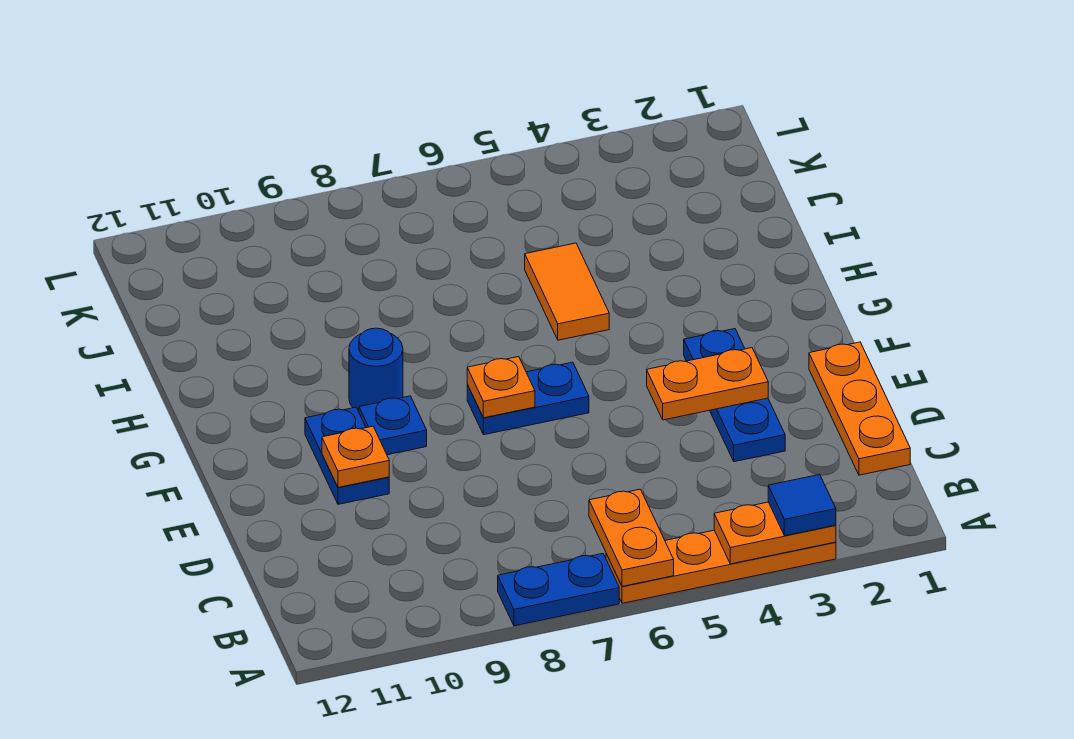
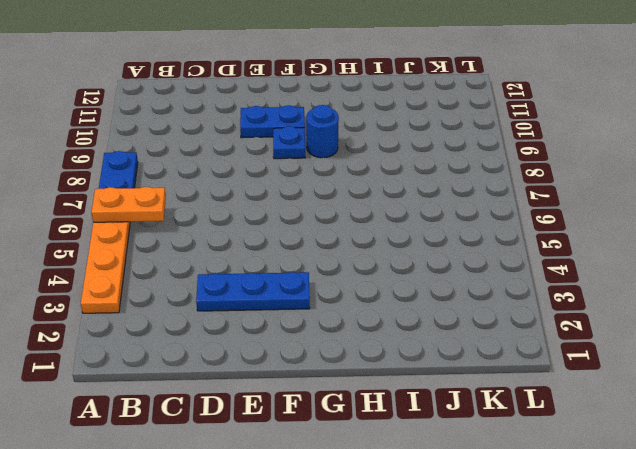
none -> orange 1x3 plate [809,342,910,475]
none -> blue 1x2 plate [467,362,589,435]
none -> orange 1x2 tile [525,243,609,340]

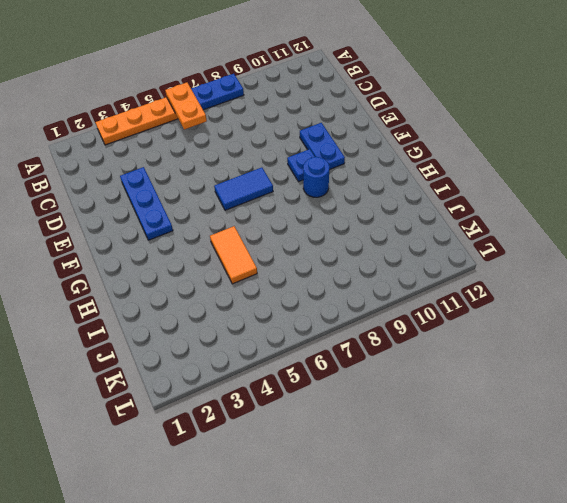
blue 1x2 tile [214,167,273,210] -> blue 1x2 plate [467,362,589,435]
none -> orange 1x3 plate [809,342,910,475]
none -> orange 1x2 plate [714,502,836,564]
none -> orange 1x2 plate [647,348,768,420]

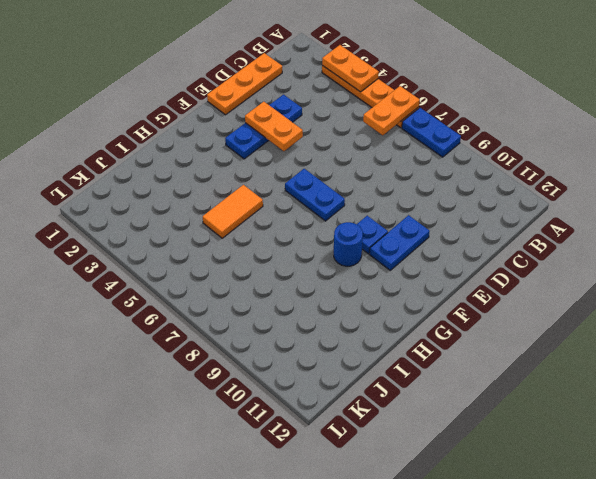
none -> orange 1x1 plate [322,426,389,487]
none -> orange 1x1 plate [467,357,535,418]
none -> blue 1x1 tile [768,475,836,536]

